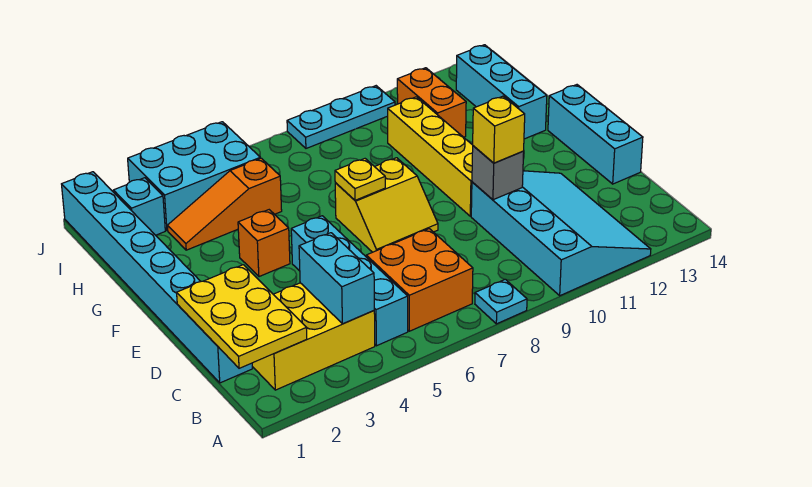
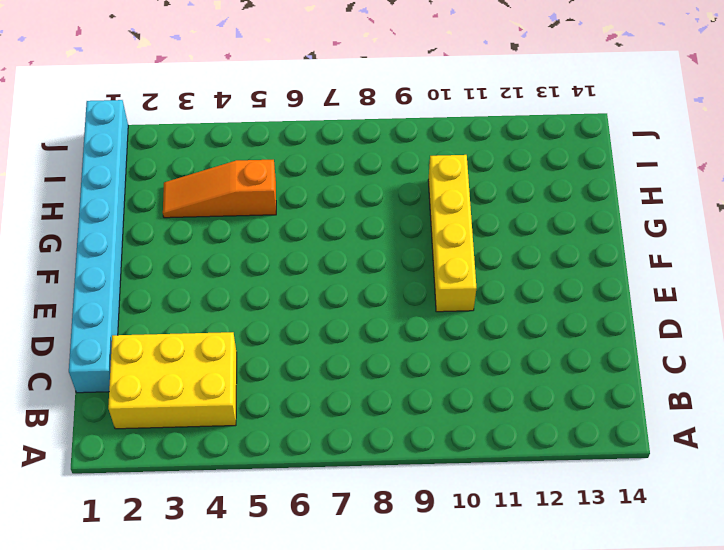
none -> cyan 1x1 plate [475,279,527,324]
none -> cyan 3x4 slope [471,171,651,296]
none -> cyan 1x4 brick [291,216,408,346]

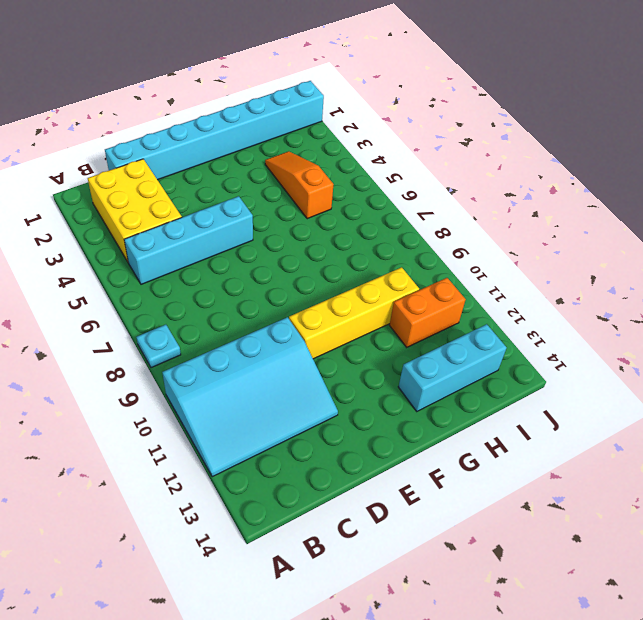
none -> orange 2x2 brick [366,229,473,331]
none -> cyan 1x3 brick [548,85,643,184]
none -> yellow 2x2 slope [335,158,438,252]

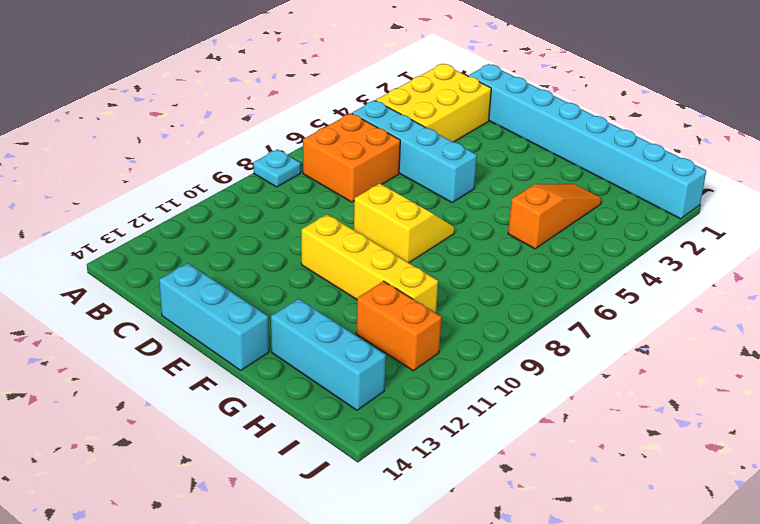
yellow 2x2 slope [354,184,455,263] -> yellow 2x2 slope turned to [335,158,438,252]
none -> cyan 3x4 slope [471,171,651,296]
none -> orange 1x1 brick [238,210,290,277]
none -> cyan 1x1 brick [113,178,165,235]

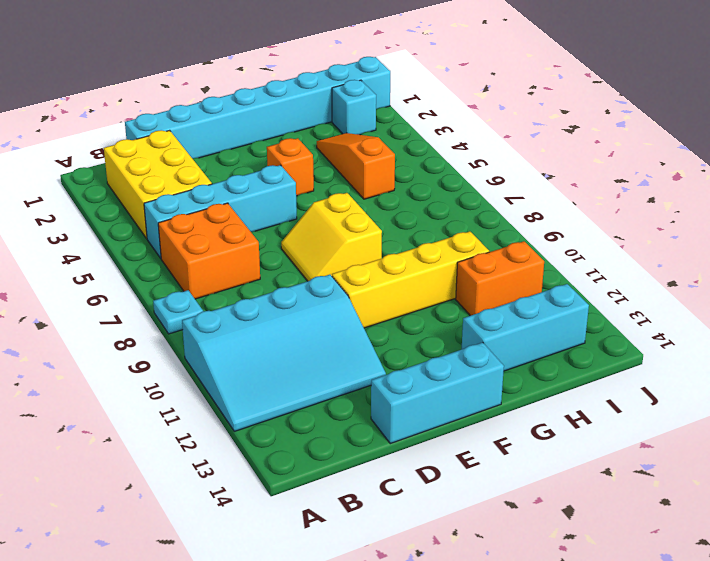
none -> cyan 2x3 brick [128,122,260,231]
none -> cyan 1x3 plate [287,86,395,148]
none -> yellow 2x3 plate [177,265,307,368]

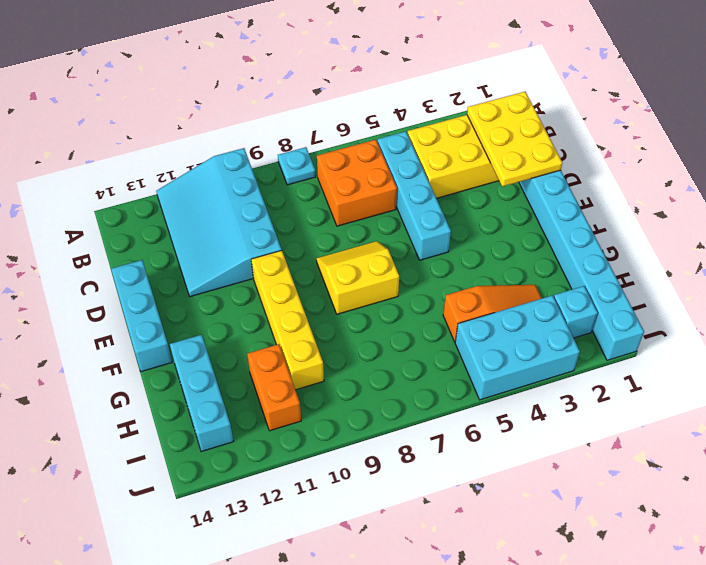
none -> orange 1x1 brick [238,210,290,277]
none -> cyan 1x3 plate [287,86,395,148]
none -> cyan 1x2 brick [299,233,374,324]

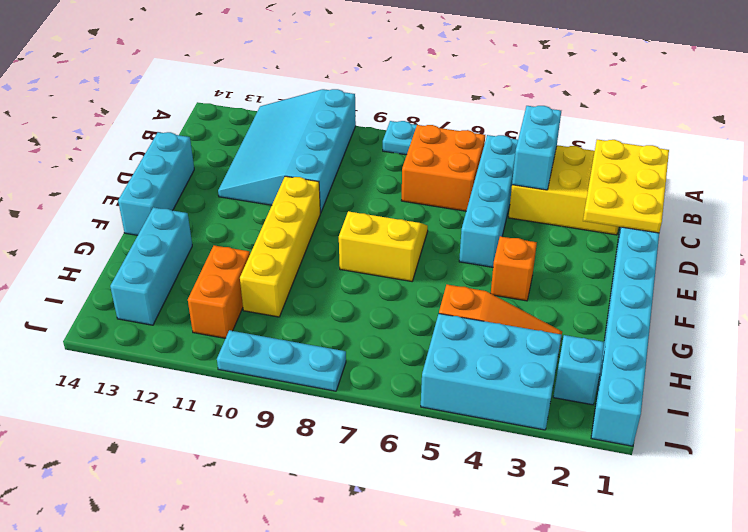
none -> grey 1x1 brick [472,146,524,200]
none -> yellow 1x1 plate [335,159,385,200]
none -> yellow 1x1 brick [473,96,525,163]

